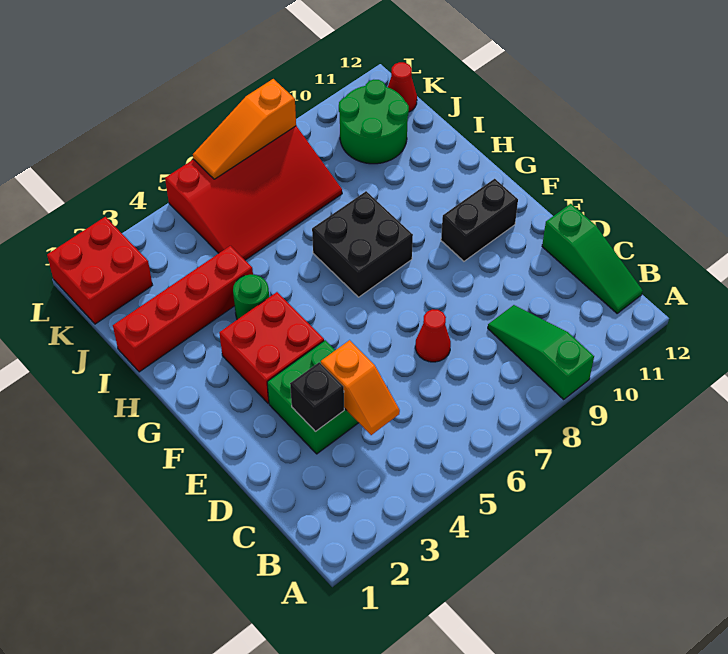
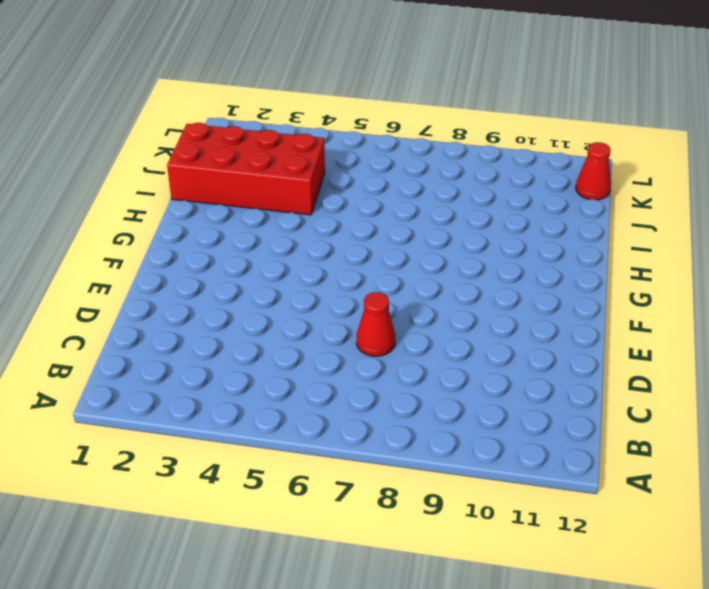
red 2x4 brick [167,123,325,215] -> red 1x4 brick [113,246,253,372]
none -> green 1x3 slope [488,305,594,399]
none -> green 1x3 slope [542,204,643,313]
none -> green 2x2 brick [267,340,359,454]

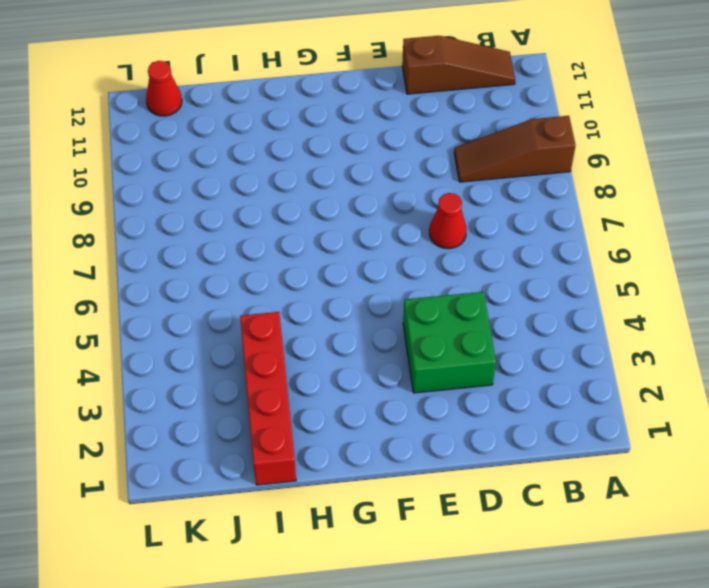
brown 1x3 slope [454,116,576,182] -> green 1x3 slope [488,305,594,399]
brown 1x3 slope [402,36,515,94] -> green 1x3 slope [542,204,643,313]
none -> red 2x2 brick [219,292,324,403]
none -> black 1x2 brick [441,179,518,261]
none -> black 2x2 brick [312,191,413,297]

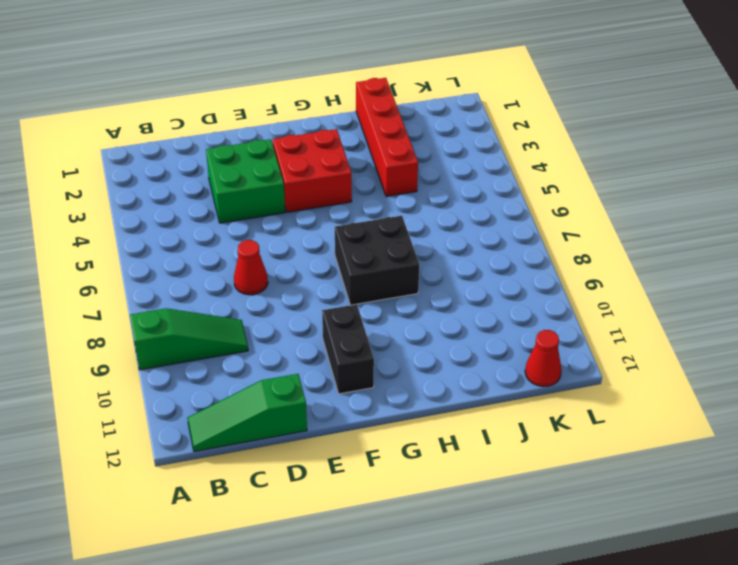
none -> green 1x1 round brick [233,275,269,319]
none -> red 3x4 slope [165,126,342,260]
none -> green 2x2 round brick [339,80,409,164]

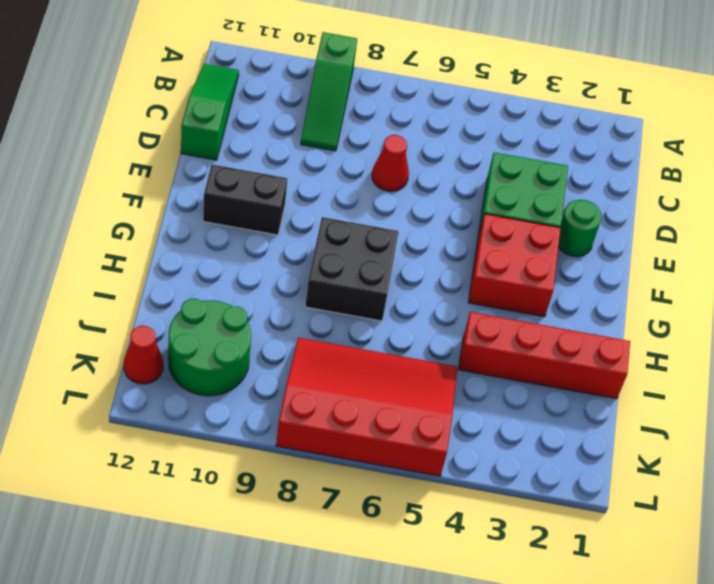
green 1x1 round brick [559,200,602,257] -> green 1x1 round brick moved to [233,275,269,319]
none -> red 2x2 brick [47,217,152,324]
none -> orange 1x2 slope [321,340,400,435]
none -> black 1x1 brick [290,362,344,432]

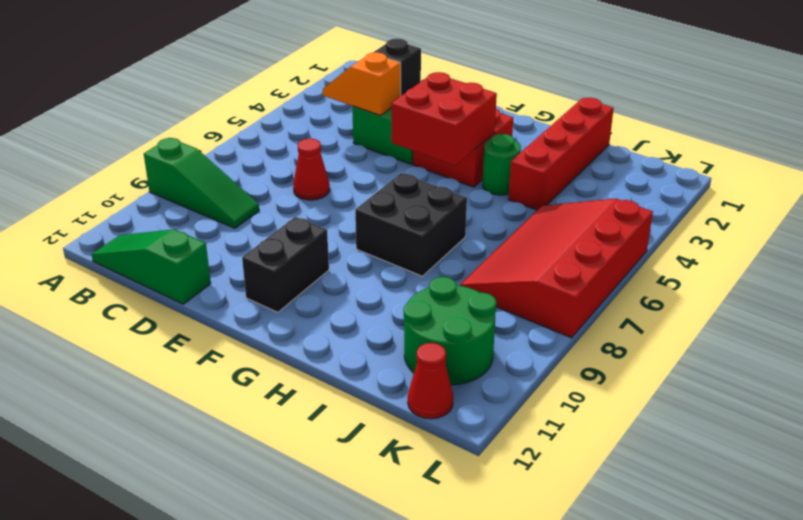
red 2x2 brick [392,72,497,165] -> red 2x2 brick moved to [47,217,152,324]
none -> orange 1x3 slope [193,79,296,179]

